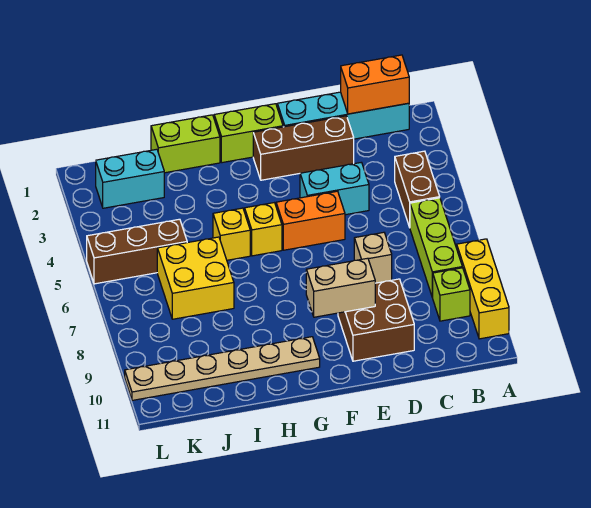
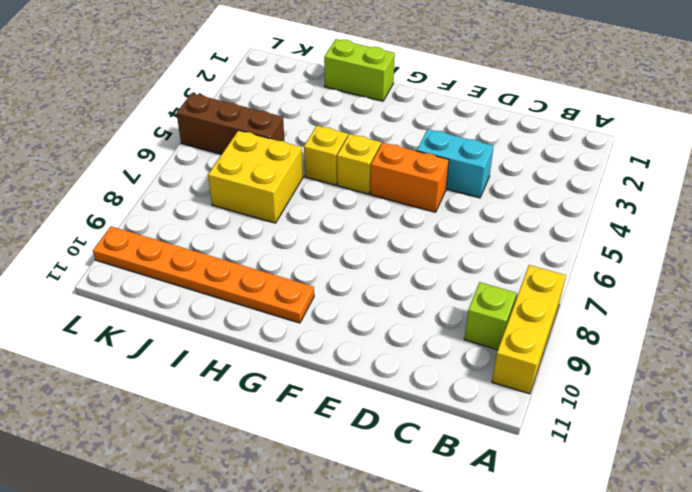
orange 1x6 plate [93,226,314,323] -> tan 1x6 plate [125,337,320,400]
none -> cyan 1x4 brick [277,92,409,139]
none -> brown 1x2 brick [395,151,440,227]
none -> lime 1x3 brick [410,198,462,298]

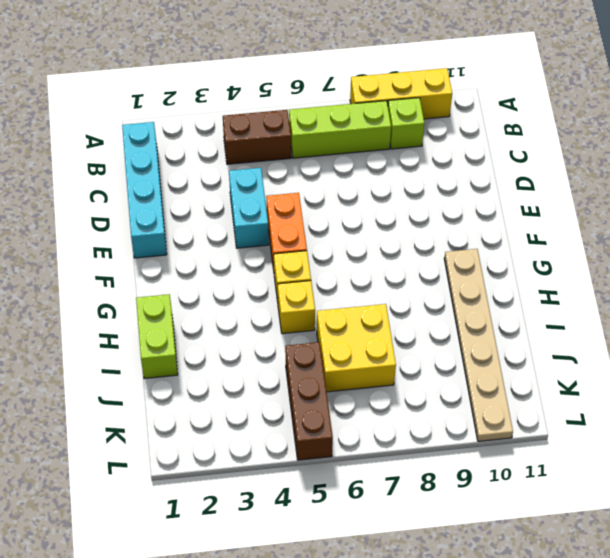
none -> brown 1x3 brick [253,116,354,180]
none -> tan 1x1 brick [354,232,392,283]
none -> brown 2x2 brick [338,279,414,361]

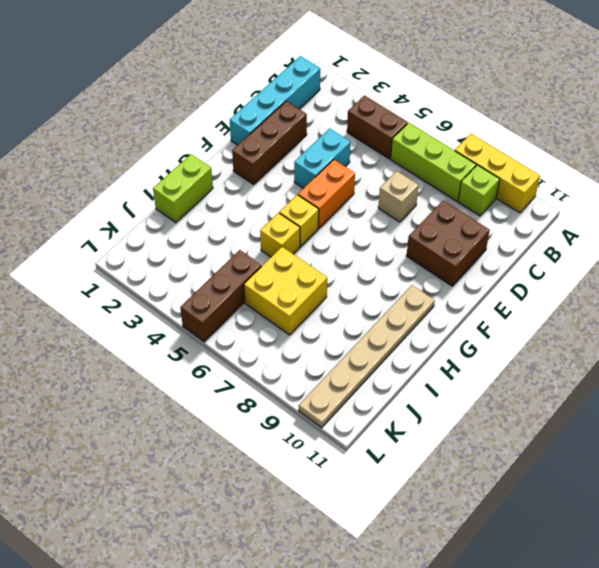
none -> lime 1x2 brick [214,104,283,163]
none -> cyan 1x2 brick [96,149,164,208]
none -> orange 1x2 brick [341,55,409,114]

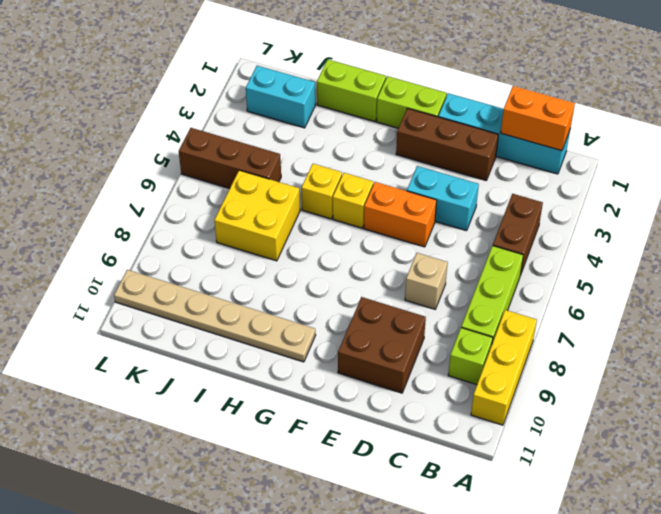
none -> tan 1x2 brick [306,258,375,317]

